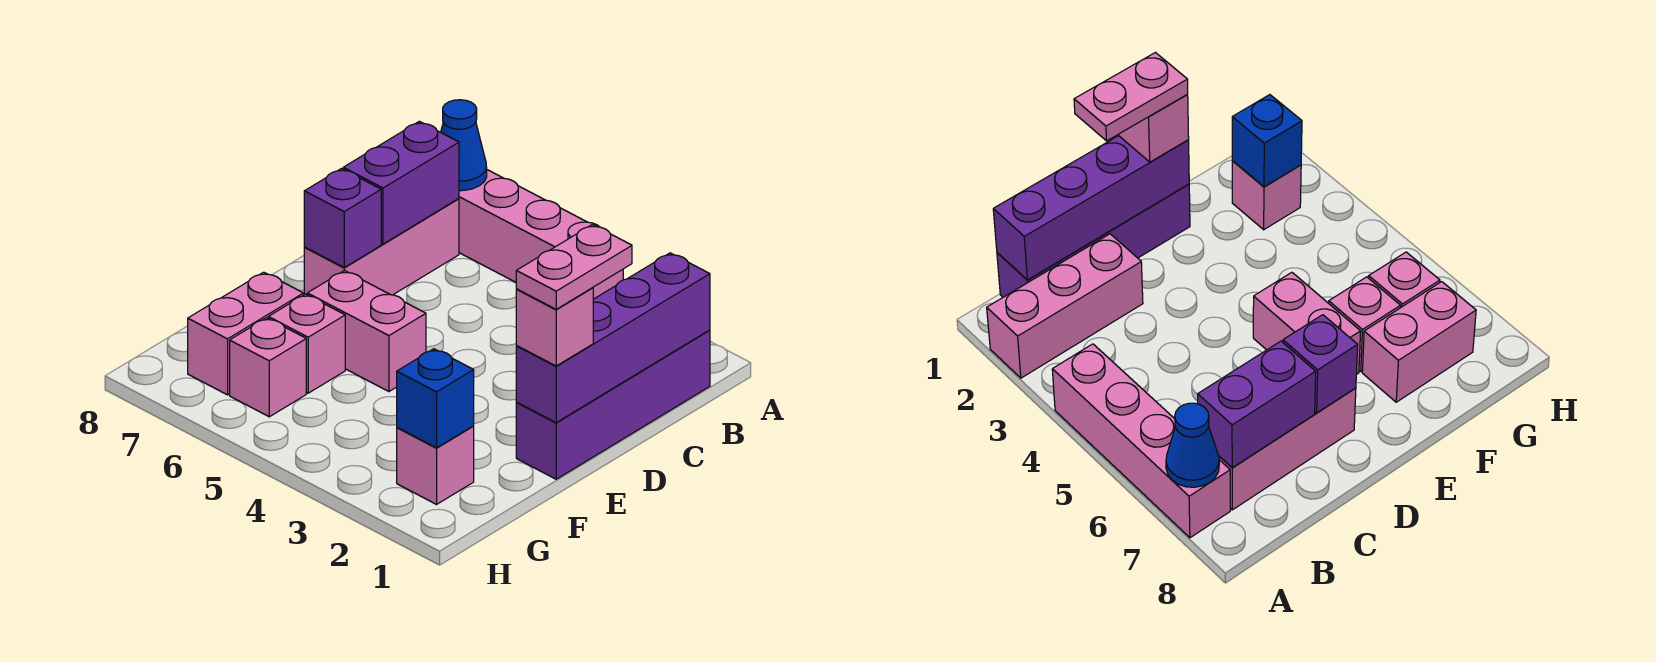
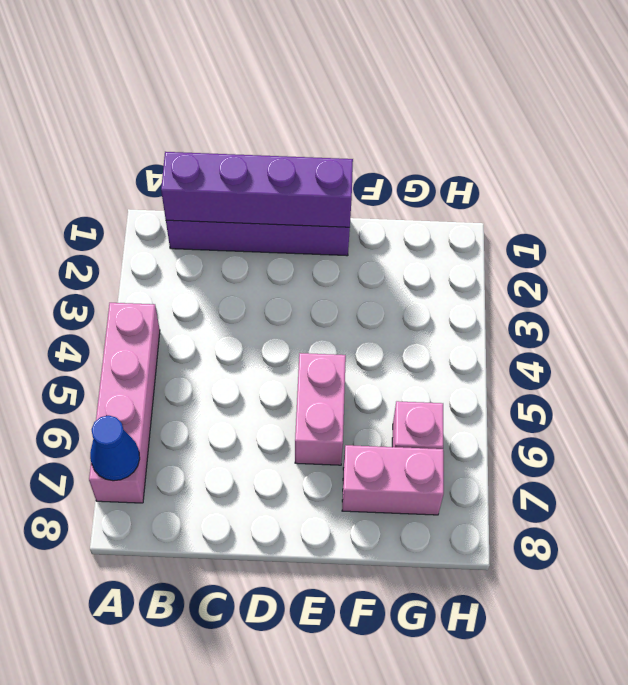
none -> pink 1x3 brick [987,234,1143,378]
none -> pink 1x3 brick [304,199,459,295]
none -> pink 1x1 brick [268,294,345,393]

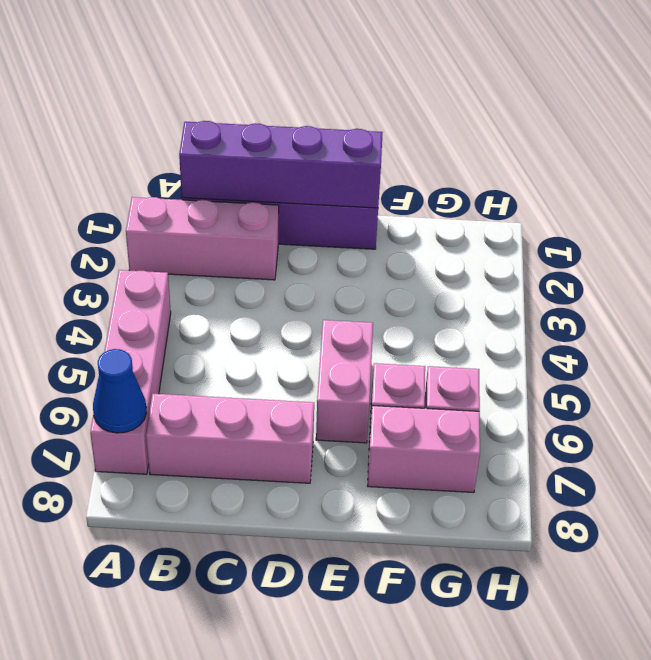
none -> pink 1x1 brick [397,426,474,504]
none -> purple 1x2 brick [343,121,459,244]
none -> purple 1x1 brick [304,169,381,267]

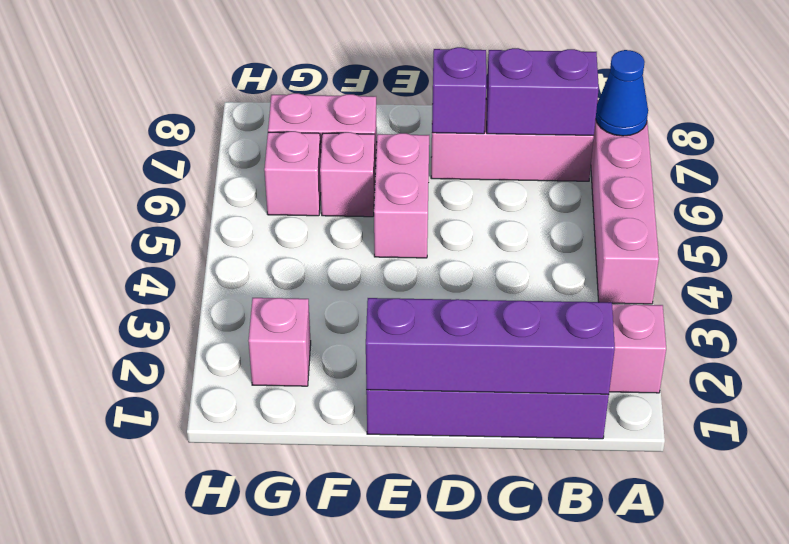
none -> blue 1x1 brick [397,349,474,448]
none -> pink 1x1 brick [516,288,593,366]
none -> pink 1x2 plate [516,225,632,309]

